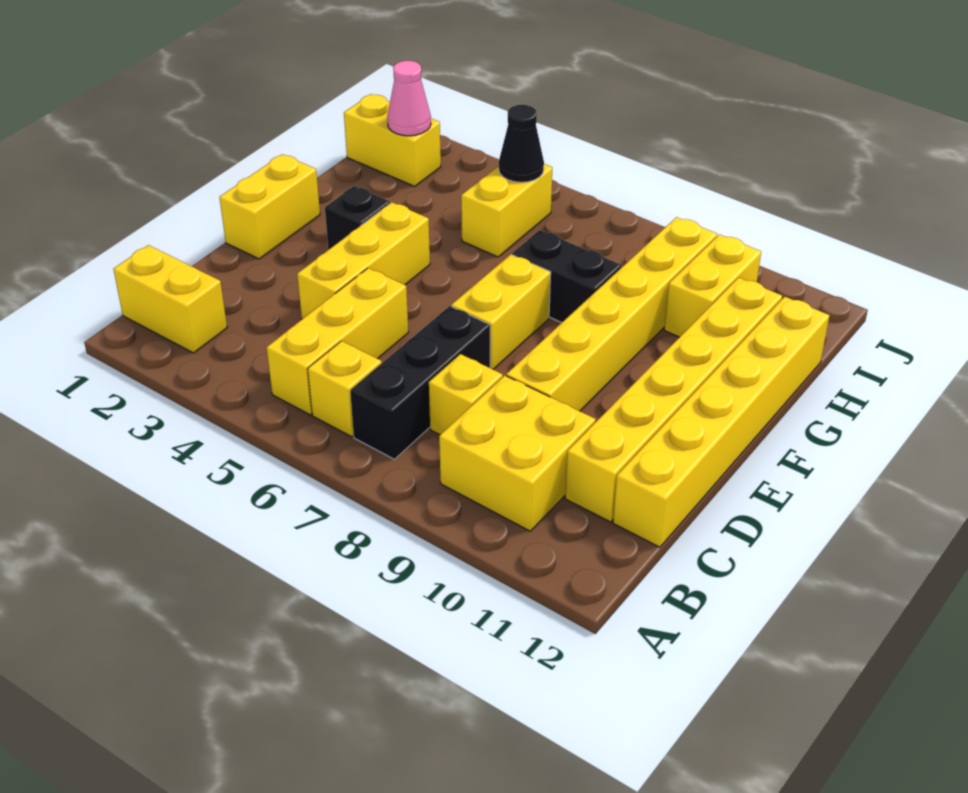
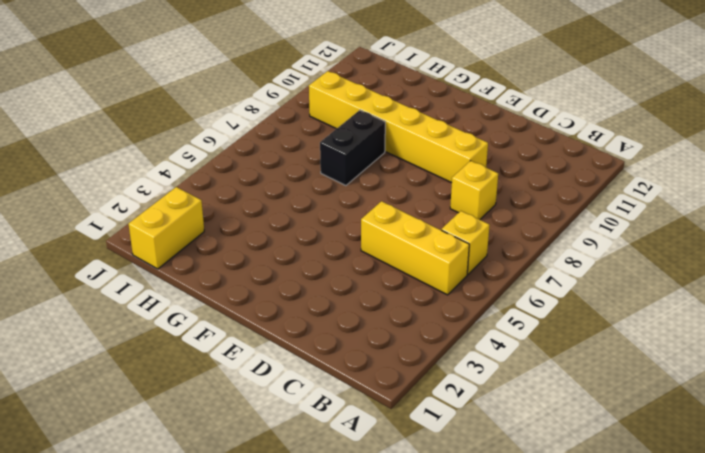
none -> yellow 1x2 brick [114,245,227,353]
none -> black 1x3 brick [350,306,490,459]
none -> yellow 2x2 brick [439,376,596,531]

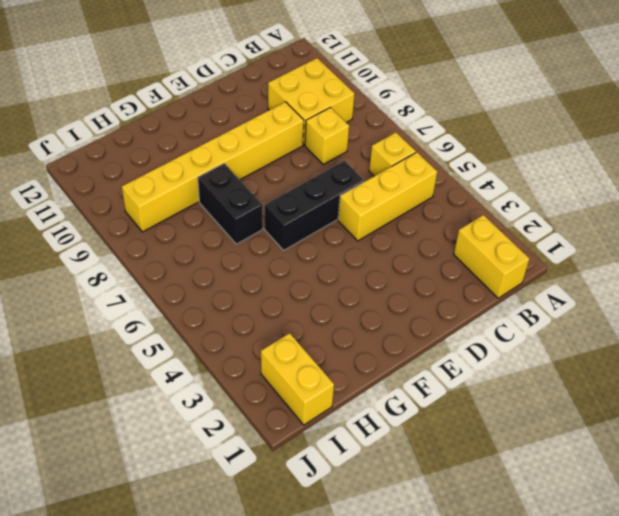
black 1x3 brick [265,161,364,250] -> black 1x3 brick moved to [350,306,490,459]
none -> yellow 1x6 brick [565,278,782,522]
none -> yellow 1x6 brick [613,297,829,547]
none -> yellow 1x3 brick [297,202,430,319]

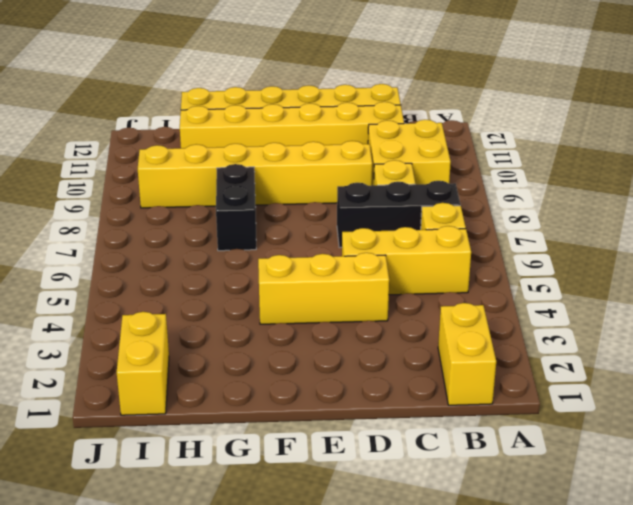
none -> yellow 1x2 brick [219,154,320,259]
none -> yellow 1x2 brick [451,254,551,369]
none -> black 1x1 brick [325,186,390,250]

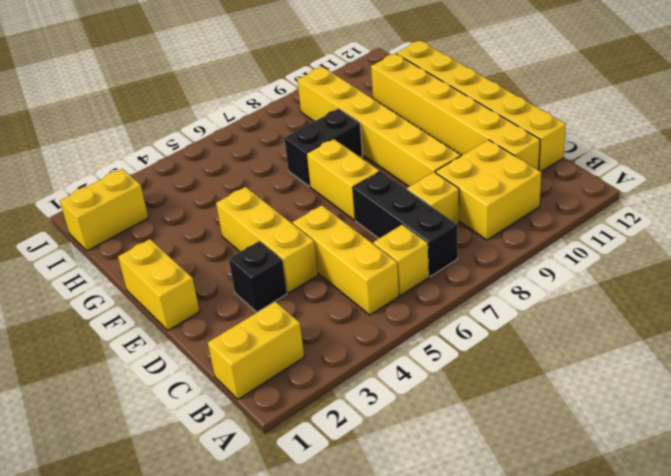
black 1x1 brick [229,241,287,312] -> black 1x1 brick moved to [325,186,390,250]
none -> yellow 1x2 brick [461,164,552,257]
none -> yellow 1x2 brick [664,235,761,337]
none -> pink 1x1 cone [387,61,431,136]

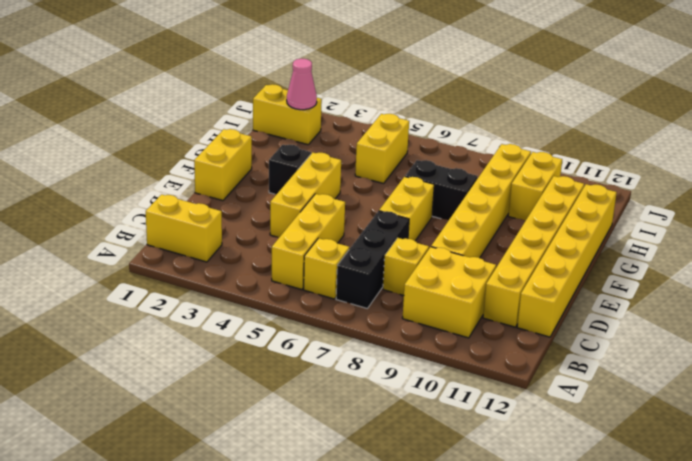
none -> black 1x1 cone [499,105,544,182]

